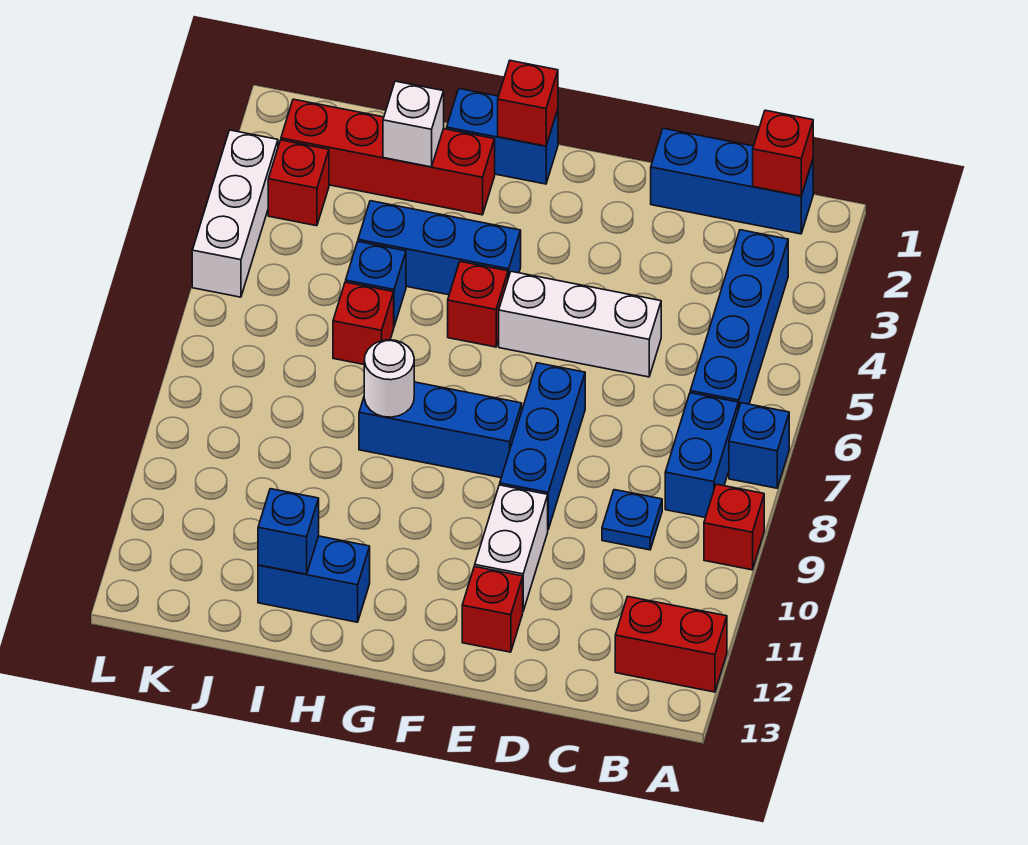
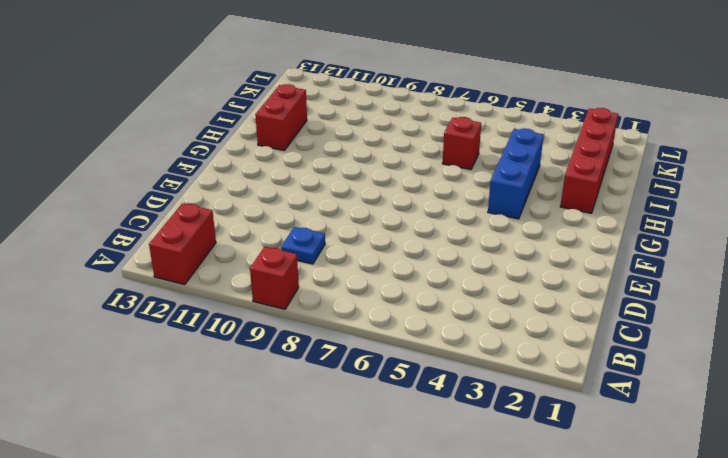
red 1x2 brick [255,84,307,150] -> blue 1x2 brick [258,536,370,622]
none -> blue 1x1 brick [729,403,789,488]
none -> blue 1x3 brick [651,128,813,234]
none -> blue 1x4 brick [690,230,788,410]

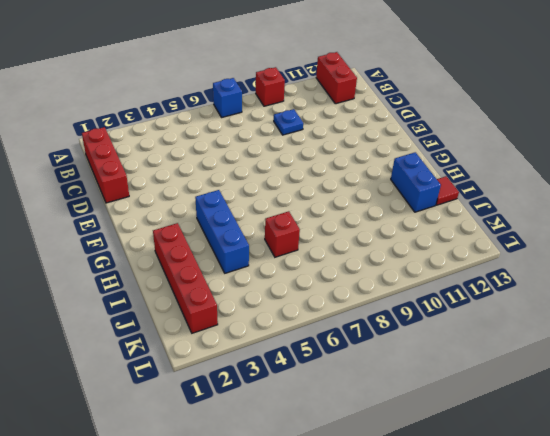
red 1x3 brick [82,127,129,203] -> blue 1x3 brick [651,128,813,234]
red 1x1 tile [436,176,459,205] -> none
none -> blue 1x4 brick [690,230,788,410]
none -> blue 1x2 brick [665,393,738,518]
none -> white 1x3 brick [499,271,661,377]

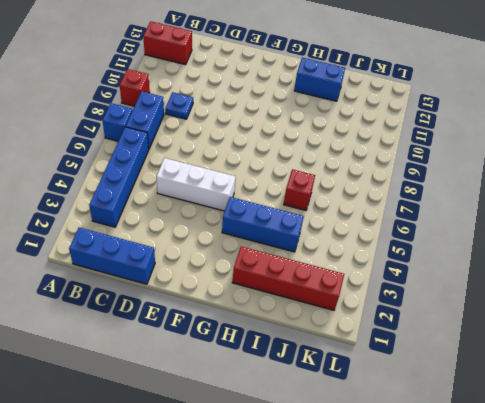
none -> blue 1x3 brick [500,363,585,529]
none -> white 1x2 brick [475,485,548,611]
none -> red 1x1 brick [462,567,523,652]

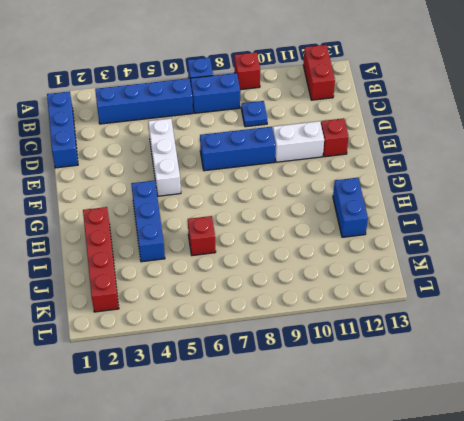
none -> blue 1x3 brick [359,382,522,478]
none -> blue 1x2 brick [447,89,558,184]
none -> red 1x1 brick [448,262,508,347]

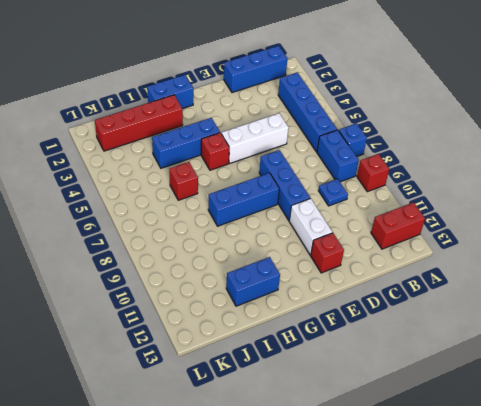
none -> blue 1x1 brick [346,242,406,326]
none -> red 1x1 brick [268,140,329,226]
none -> white 1x3 brick [192,130,278,297]

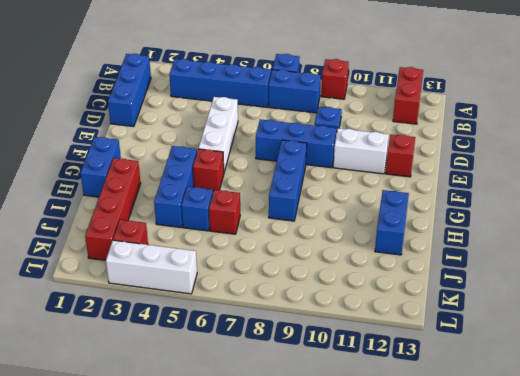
none -> red 1x1 brick [753,110,813,196]
none -> red 1x1 brick [498,61,558,146]
none -> white 1x1 round brick [364,340,414,417]

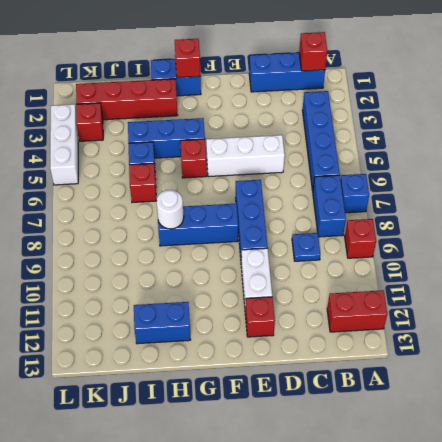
none -> white 1x1 brick [383,81,444,167]
none -> blue 1x1 brick [258,489,319,574]

